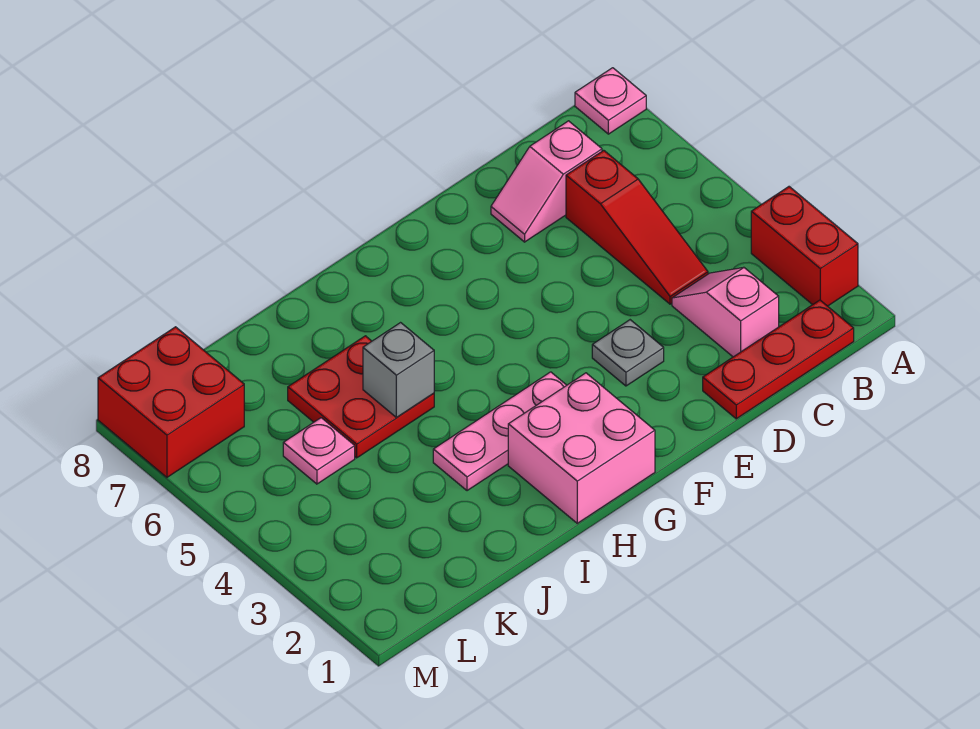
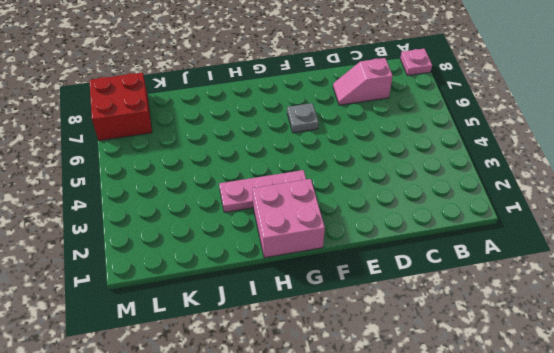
grey 1x1 plate [287,103,318,133] -> grey 1x1 plate moved to [592,320,664,386]
none -> red 1x2 brick [751,187,858,306]
none -> red 1x3 plate [703,300,854,419]
none -> pink 1x2 slope [672,268,779,357]

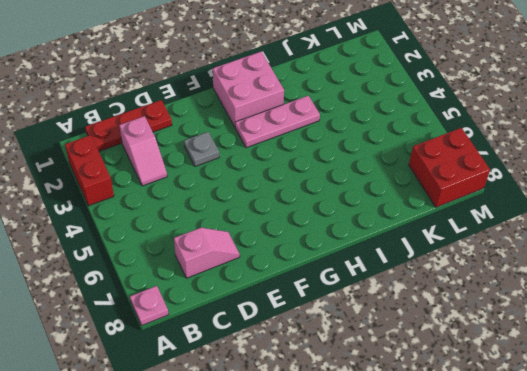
none -> red 1x3 slope [566,150,708,304]
none -> red 2x2 plate [288,336,434,458]
none -> pink 1x1 plate [283,418,355,484]

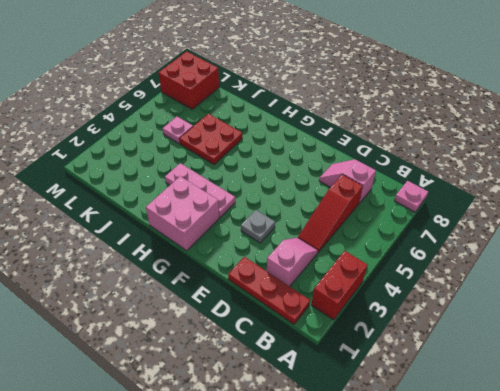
none -> grey 1x1 brick [363,323,434,417]

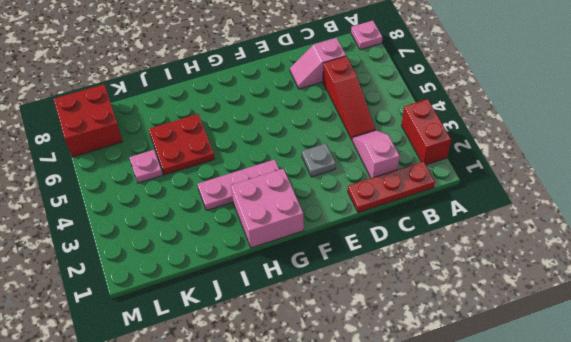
none -> grey 1x1 brick [363,323,434,417]

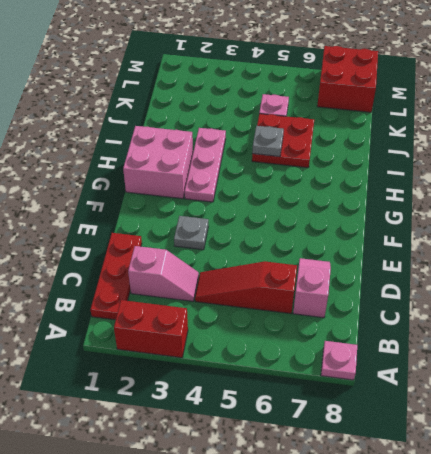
grey 1x1 plate [252,126,284,157] -> grey 1x1 brick [363,323,434,417]

